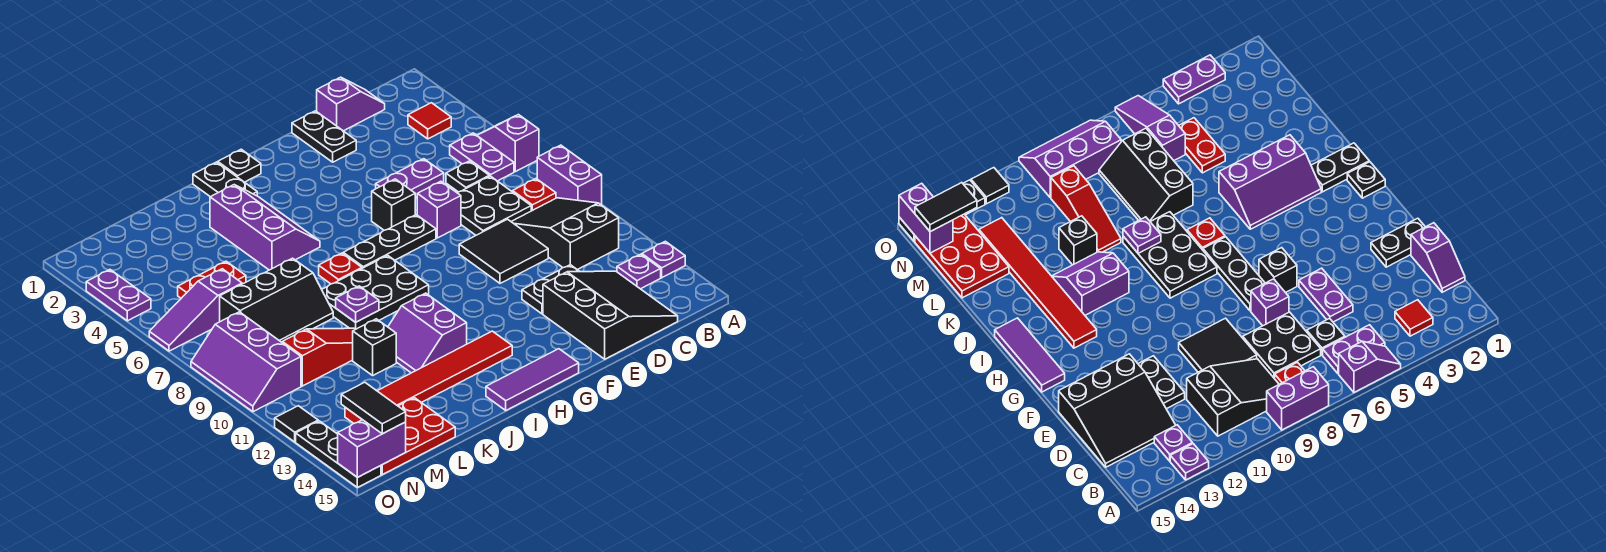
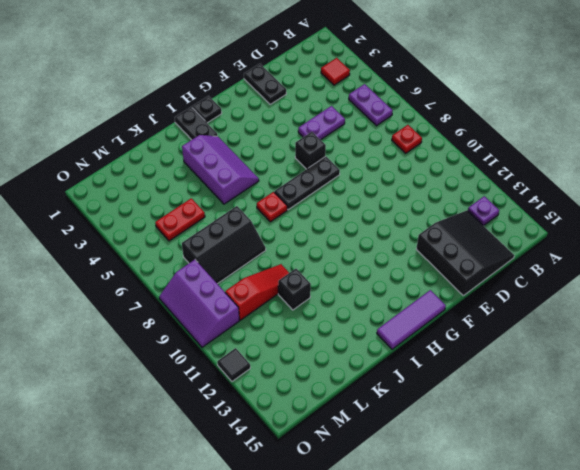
none -> purple 1x2 slope [477,115,539,172]
none -> purple 1x2 brick [537,145,602,205]
none -> purple 1x1 plate [642,241,685,278]
none -> black 2x3 slope [511,198,619,270]

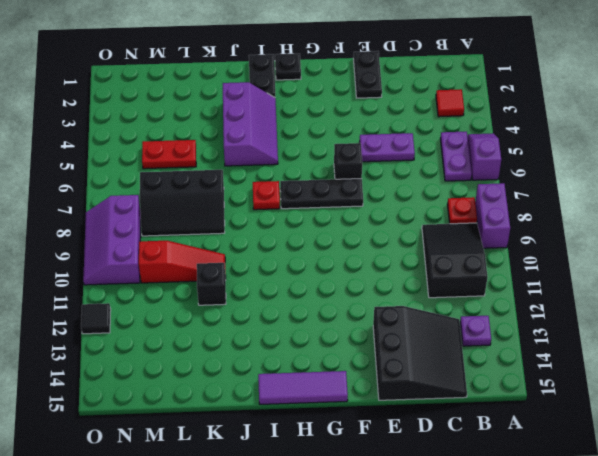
none -> purple 1x1 plate [642,241,685,278]
none -> purple 1x2 slope [317,77,385,131]
none -> black 1x1 plate [446,161,489,192]
none -> black 2x2 plate [457,176,531,235]

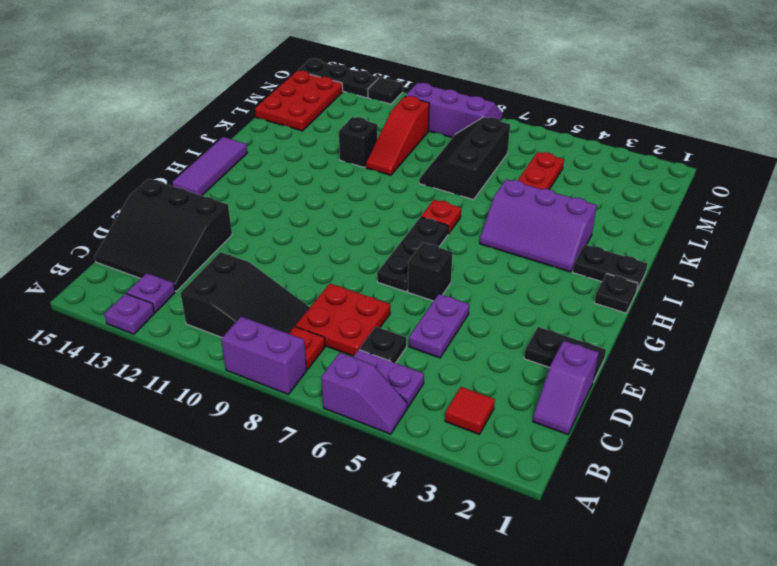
red 2x2 plate [295,284,390,356] -> black 2x2 plate [457,176,531,235]
none -> black 2x2 tile [459,219,548,283]
none -> black 1x2 plate [522,265,580,314]
none -> purple 1x1 brick [417,181,461,238]
none -> black 2x3 plate [322,255,429,329]

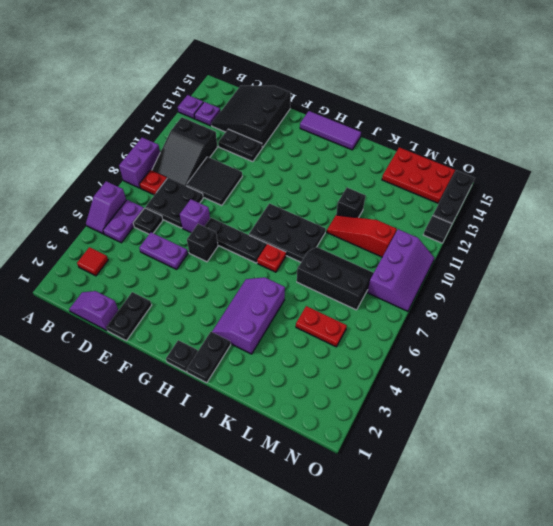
none -> red 1x6 tile [345,331,512,423]
none -> purple 2x2 slope [388,293,467,373]
none -> purple 1x3 slope [149,269,242,351]
none -> purple 1x2 plate [86,270,151,321]

